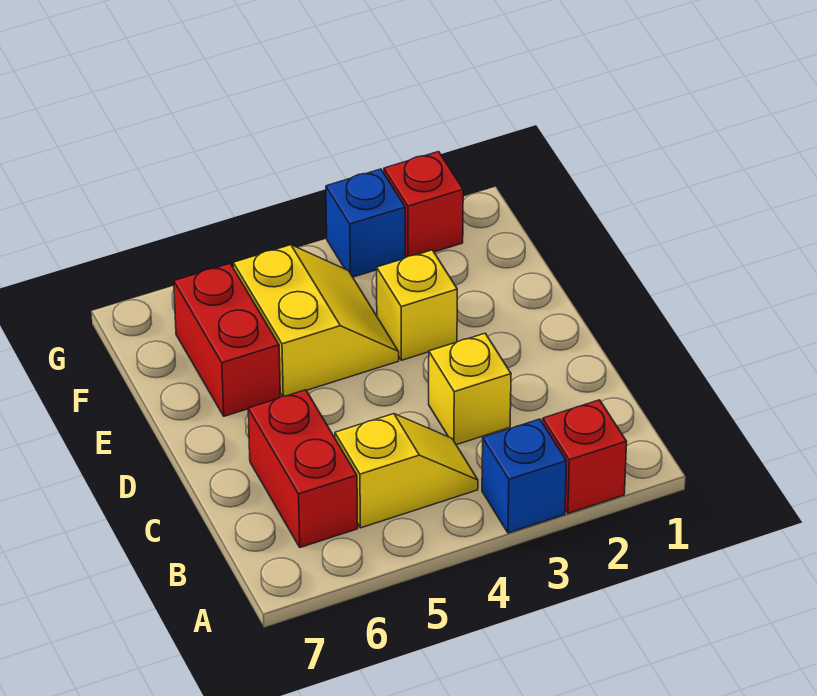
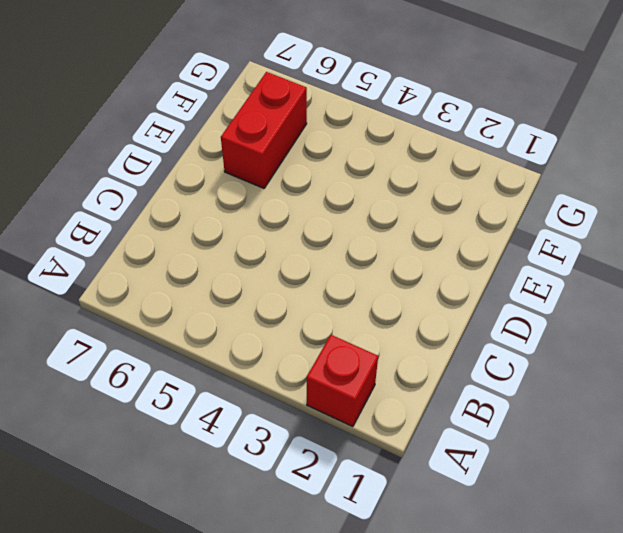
none -> blue 1x1 brick [482,419,567,533]
none -> yellow 1x2 slope [335,414,478,528]

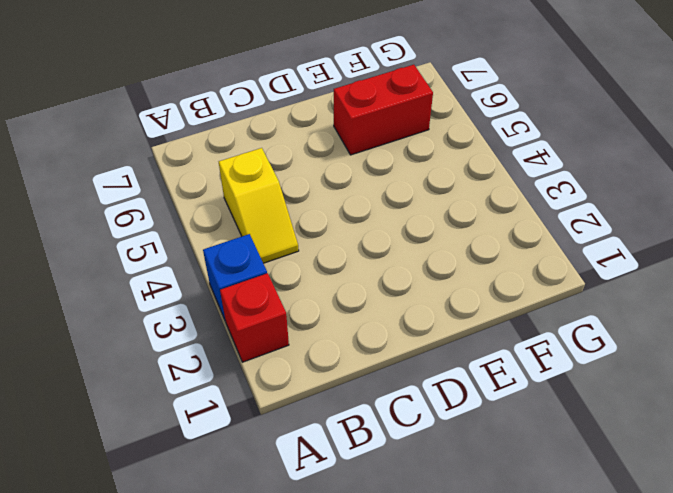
none -> red 1x2 brick [248,390,358,547]
none -> yellow 1x1 brick [429,333,511,445]

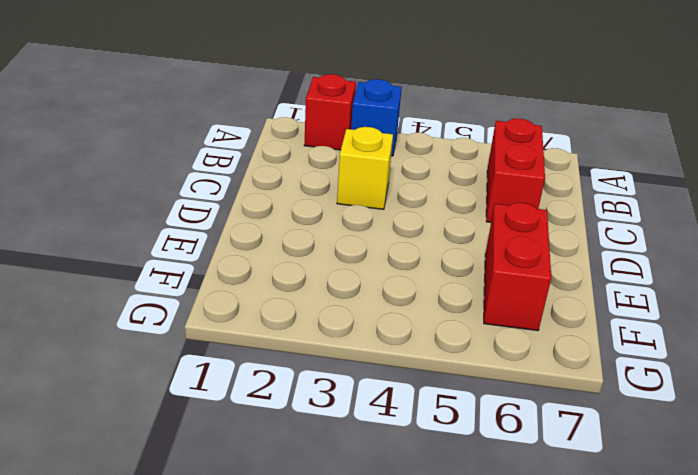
none -> yellow 1x2 slope [335,414,478,528]
none -> yellow 1x1 brick [377,250,457,360]

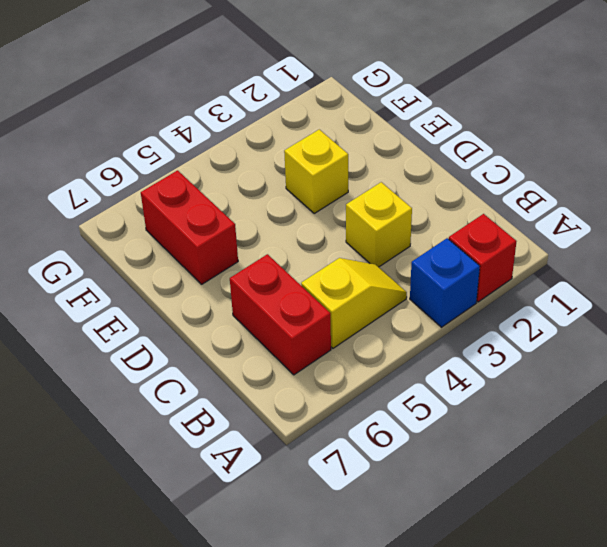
none -> yellow 2x2 slope [233,245,399,396]
none -> red 1x1 brick [384,152,463,257]

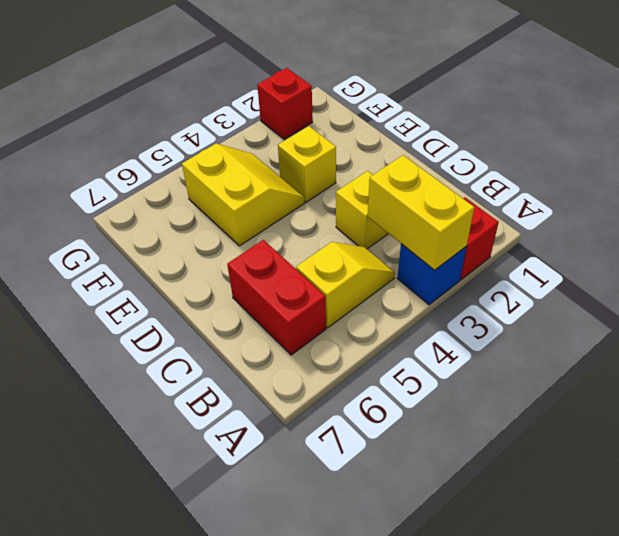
yellow 1x2 brick [368,155,474,270] -> none
none -> red 1x2 brick [174,264,280,416]
none -> blue 1x1 brick [326,169,405,277]

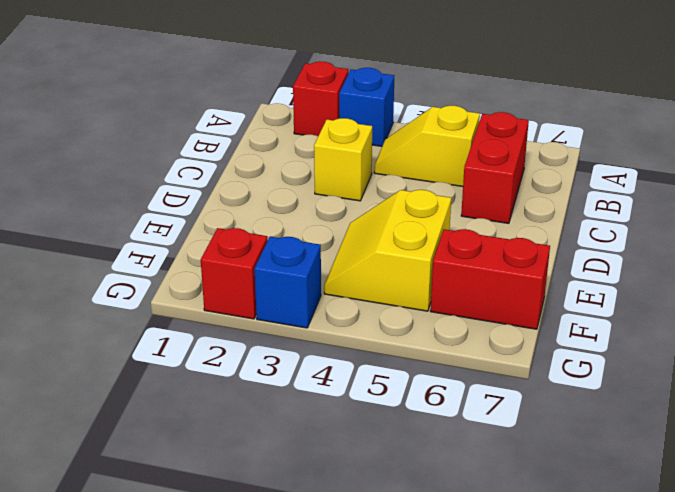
red 1x2 brick [430,229,550,329] -> red 1x2 brick turned to [174,264,280,416]
none -> yellow 1x1 brick [377,250,457,360]

